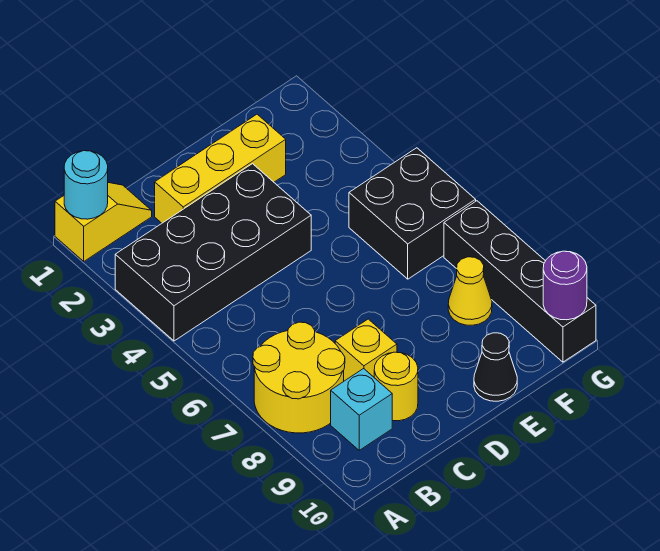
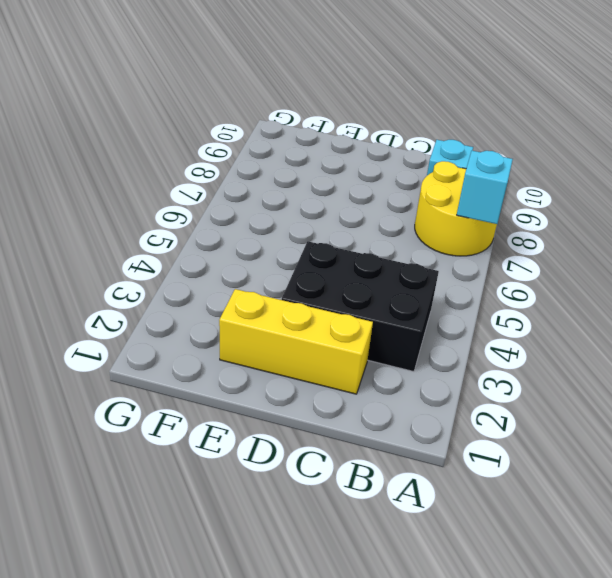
cyan 1x1 brick [457,150,513,224] -> none
black 2x3 brick [282,241,439,371] -> black 2x4 brick [115,164,311,341]
none -> yellow 1x2 slope [55,183,152,261]
none -> yellow 1x1 brick [335,319,397,381]
none -> yellow 1x1 round brick [374,352,418,421]

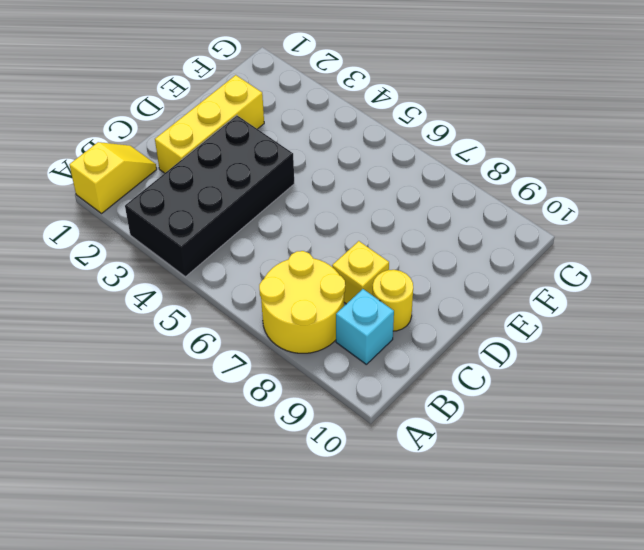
none -> black 1x1 cone [474,333,517,401]
none -> black 2x2 brick [349,148,476,279]
none -> yellow 1x1 cone [448,257,492,325]

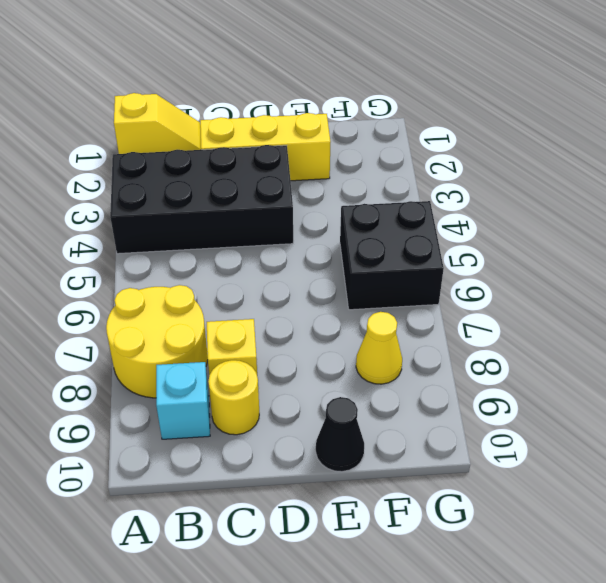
none -> black 1x4 brick [444,201,596,362]
none -> cyan 1x1 round brick [64,151,108,219]
none -> purple 1x1 round brick [543,251,587,320]

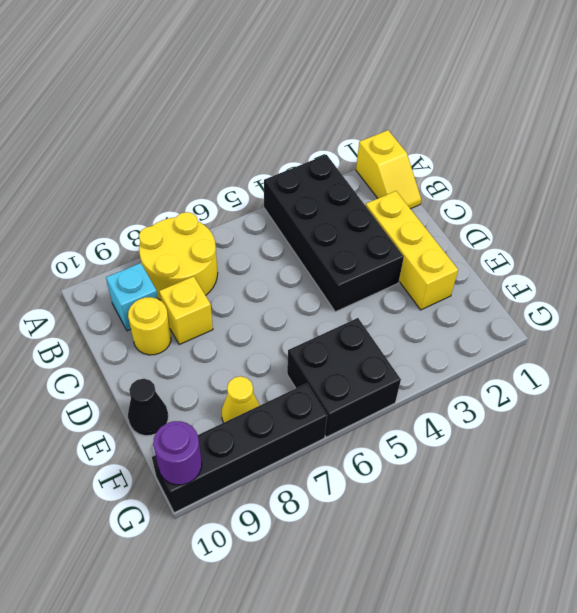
none -> cyan 1x1 round brick [64,151,108,219]

